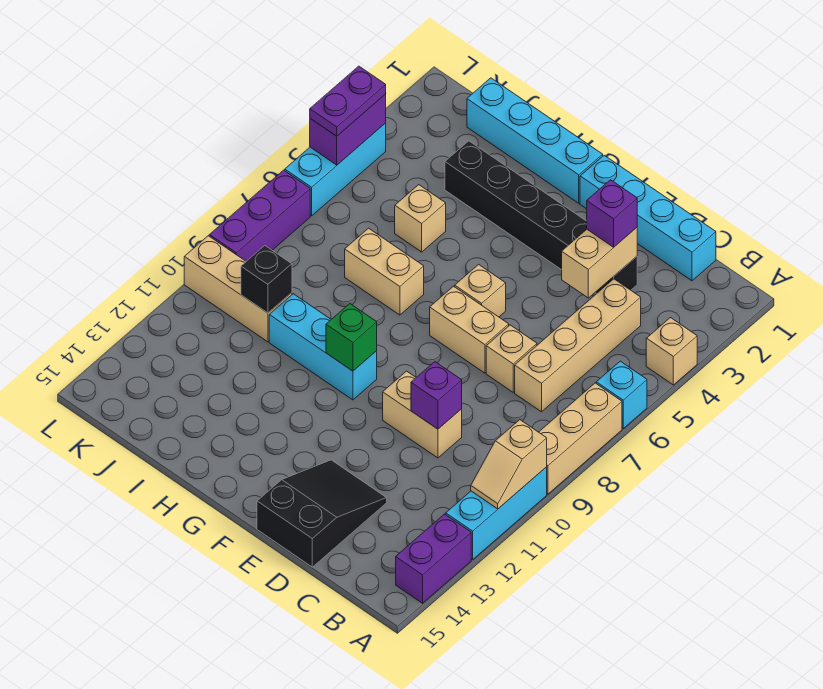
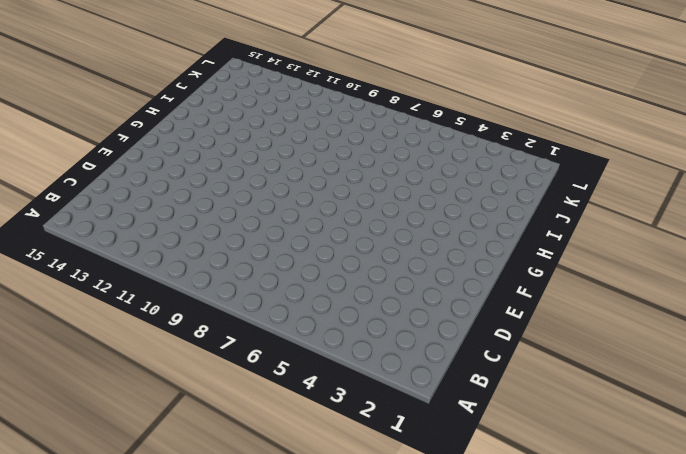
none -> tan 1x1 brick [646,318,697,385]
none -> cyan 1x1 brick [596,361,647,428]
none -> tan 1x3 brick [539,383,622,494]

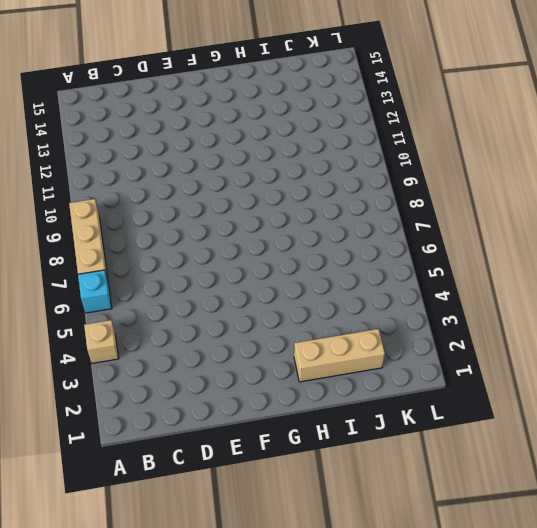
tan 1x3 brick [294,329,385,382] -> tan 1x3 brick moved to [184,236,292,342]
none -> cyan 1x3 brick [446,467,547,560]
none -> purple 1x2 brick [396,514,471,603]
none -> cyan 1x4 brick [580,155,716,281]

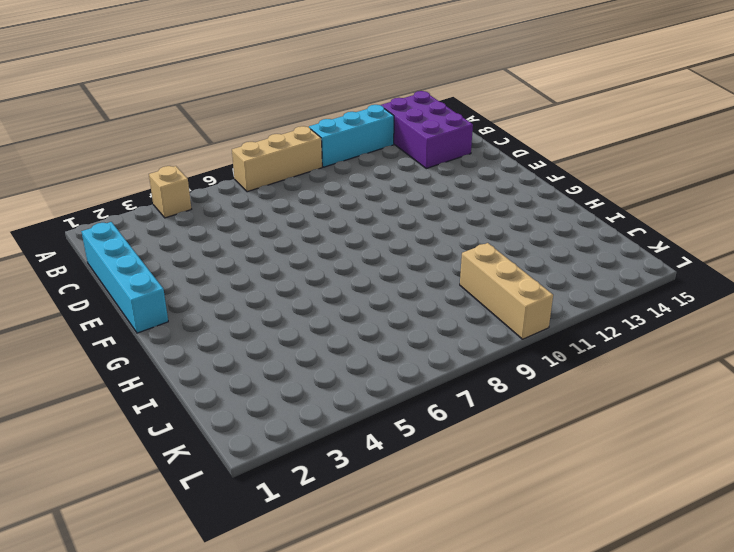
purple 2x3 brick [381,91,473,169] -> purple 1x2 brick [396,514,471,603]
none -> cyan 1x1 brick [596,361,647,428]
none -> tan 1x4 brick [515,279,641,412]
none -> black 1x6 brick [445,141,637,294]

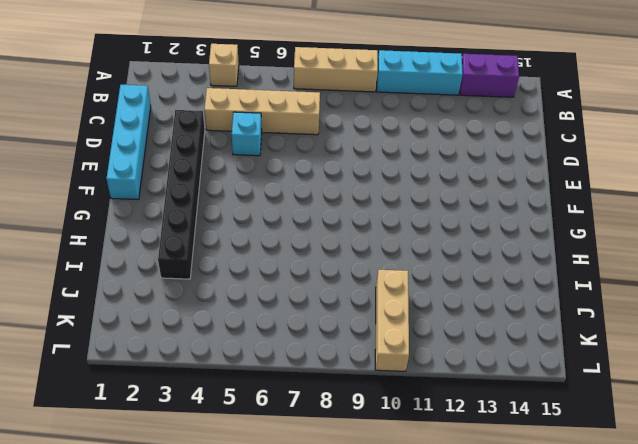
cyan 1x1 brick [232,112,262,156] -> cyan 1x1 brick moved to [596,361,647,428]
none -> tan 1x1 brick [486,325,537,392]
none -> tan 1x2 brick [383,371,462,458]
none -> black 2x3 slope [257,460,387,567]

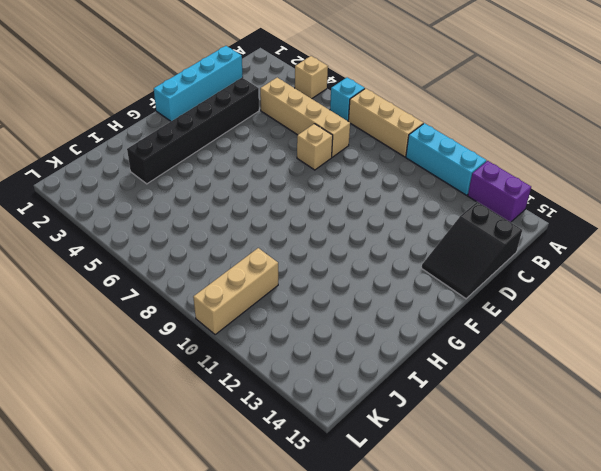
black 2x3 slope [422,202,522,299] -> black 2x3 slope turned to [257,460,387,567]
none -> tan 1x2 brick [383,371,462,458]
none -> tan 1x2 brick [430,286,509,373]
none -> tan 1x1 brick [455,264,506,317]

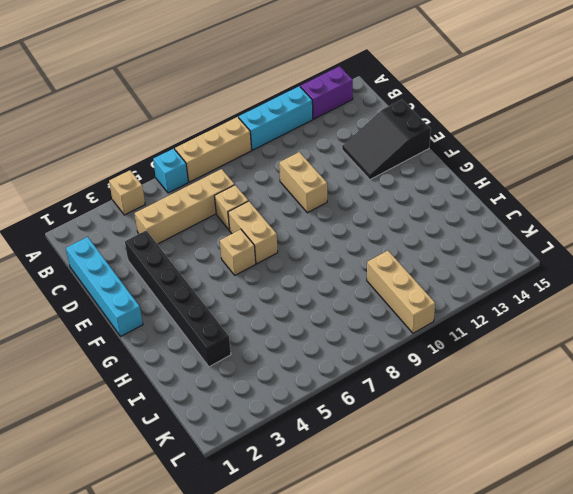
none -> cyan 1x4 brick [467,78,603,203]
none -> cyan 1x3 brick [269,294,377,400]
none -> tan 1x2 brick [345,228,424,315]

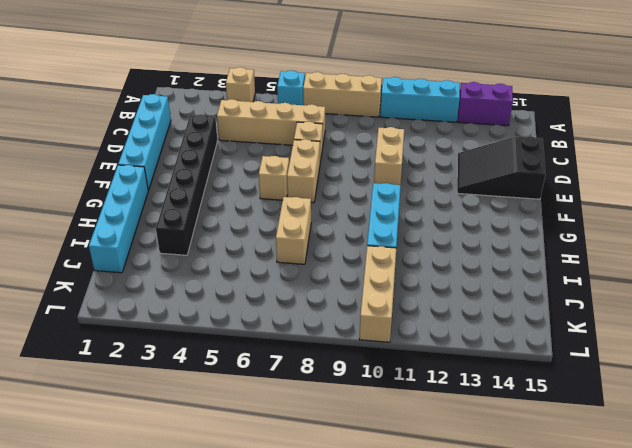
none -> tan 1x1 brick [395,185,446,252]
none -> cyan 1x3 brick [285,123,386,216]
none -> purple 1x3 brick [209,170,310,261]

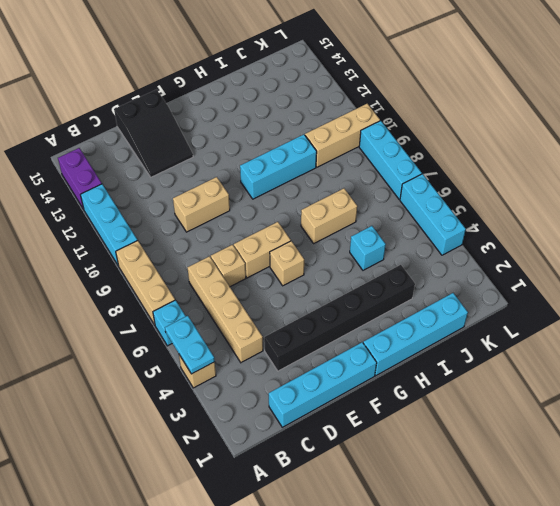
cyan 1x2 plate [165,316,215,374] -> none
cyan 1x1 brick [350,226,386,270] -> tan 1x1 brick [395,185,446,252]
cyan 1x3 brick [359,121,422,199] -> purple 1x3 brick [209,170,310,261]
none -> tan 1x2 slope [471,420,547,509]
none -> tan 1x2 brick [562,228,637,298]
none -> purple 1x1 brick [411,362,462,429]

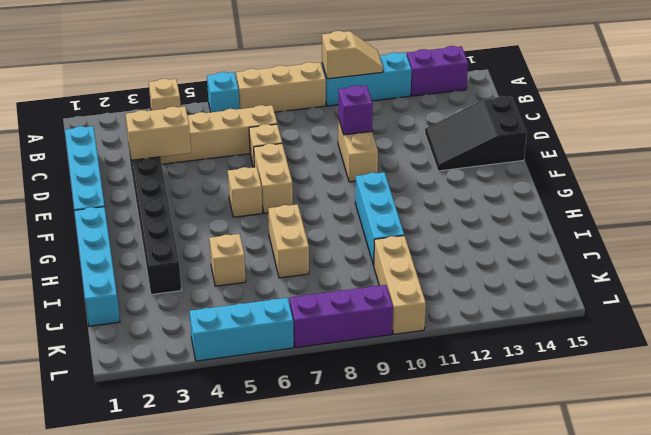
none -> green 1x1 brick [326,304,377,371]
none -> black 1x1 brick [241,246,292,313]
none -> purple 1x2 brick [310,94,386,165]

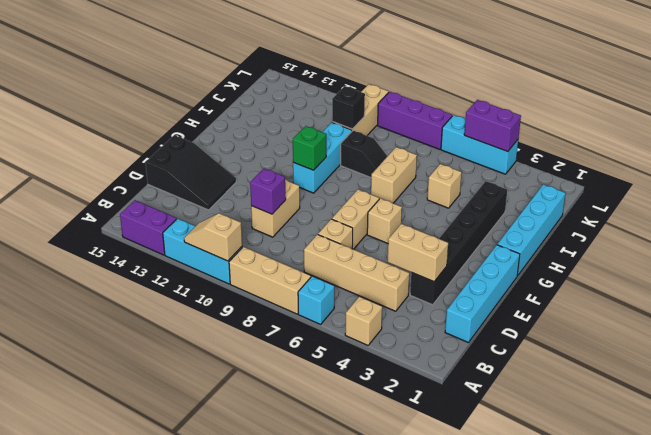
black 1x2 slope [341,131,387,178] -> none
none -> purple 1x1 brick [587,180,637,247]
none -> purple 1x2 plate [310,66,386,136]

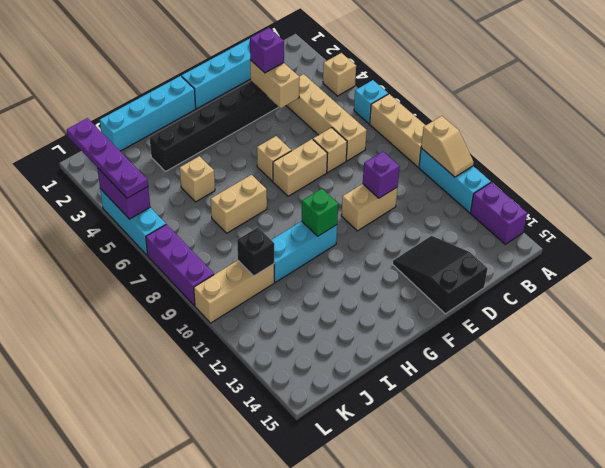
purple 1x4 plate [67,118,148,198] -> purple 1x2 plate [310,66,386,136]

